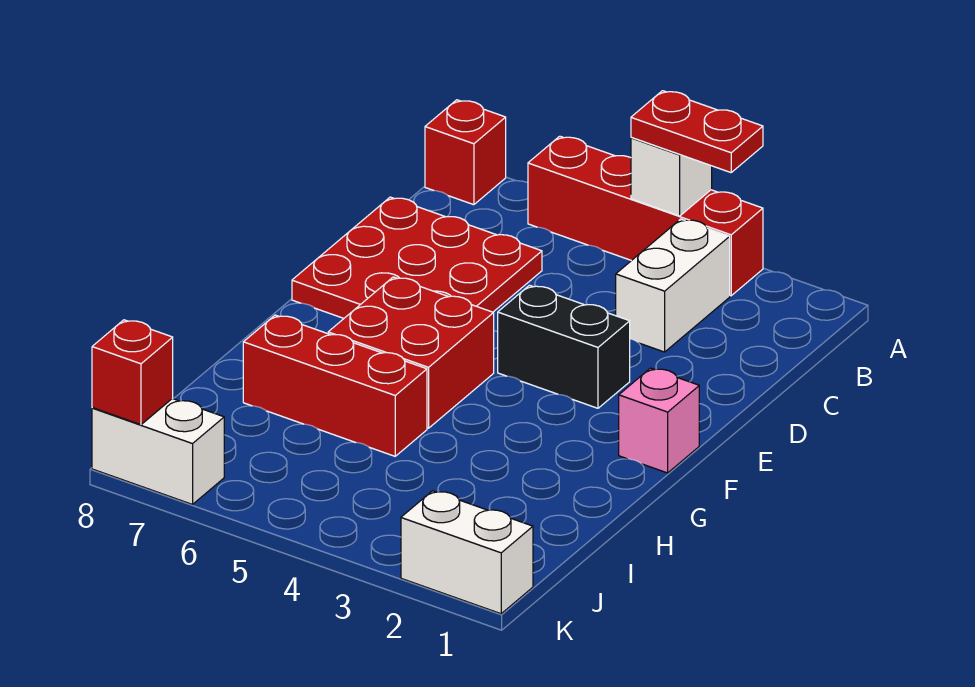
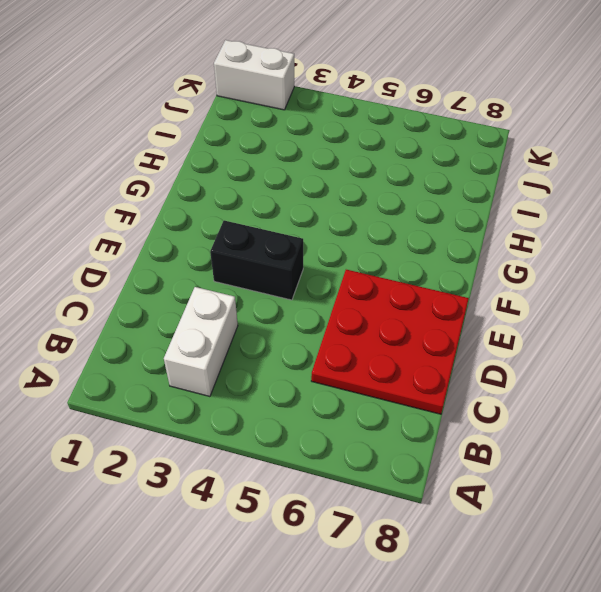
none -> red 1x4 brick [528,136,763,296]
none -> red 1x1 brick [425,100,506,205]
none -> pink 1x1 brick [619,368,699,473]

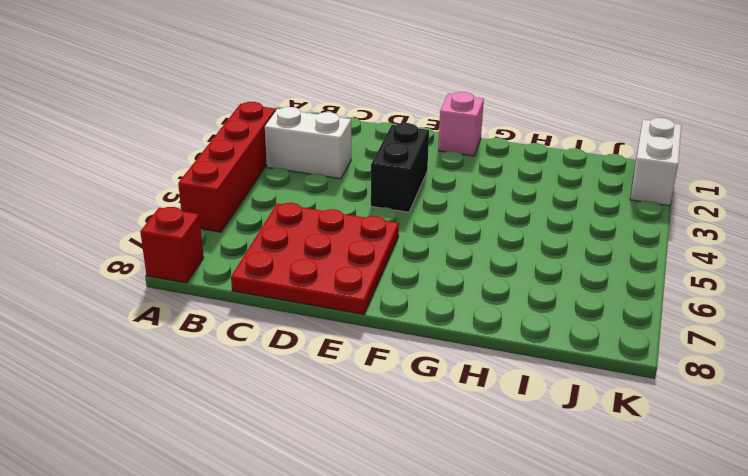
none -> red 2x2 brick [328,277,494,428]
none -> red 1x3 brick [243,315,427,456]
none -> white 1x2 brick [92,399,224,504]

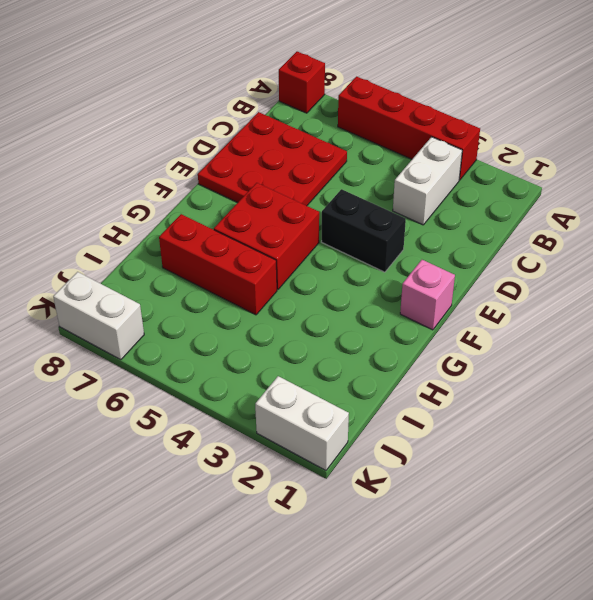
none -> white 1x1 brick [631,137,712,216]
none -> red 1x1 brick [92,320,173,425]
none -> red 1x2 plate [631,91,763,173]

